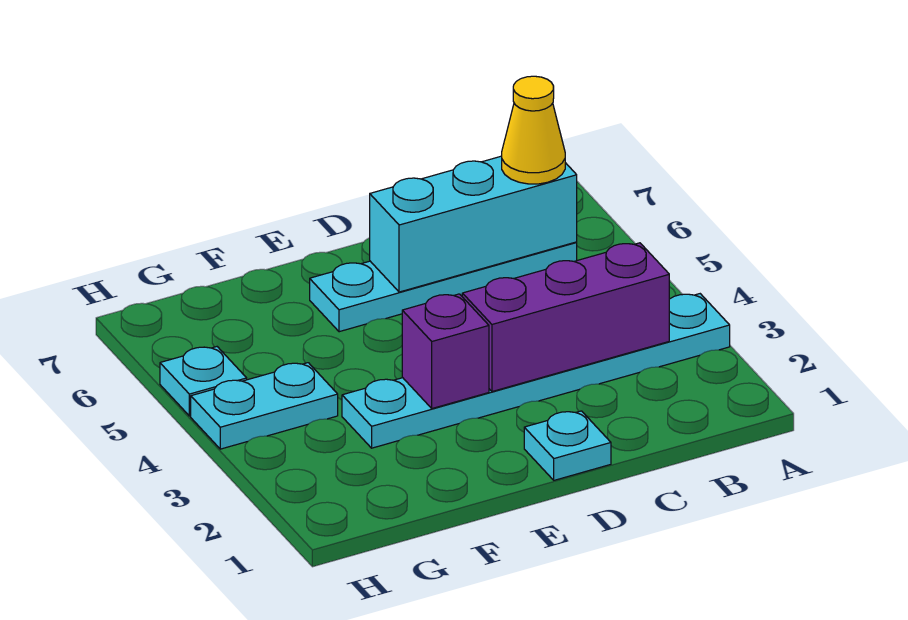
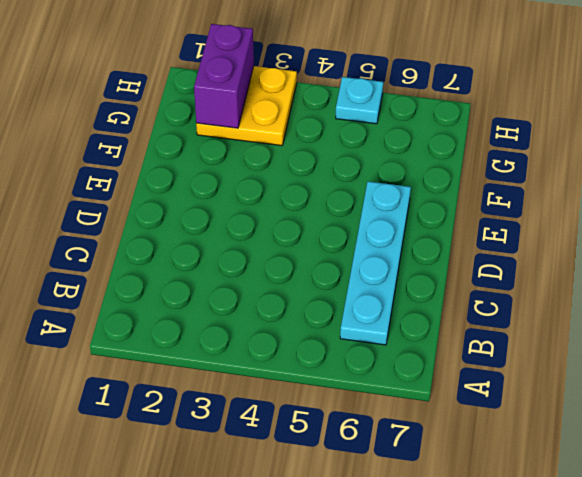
yellow 2x2 plate [196,66,297,146] -> none
purple 1x2 brick [194,24,254,128] -> none
none -> cyan 1x6 plate [342,294,730,448]
none -> cyan 1x1 plate [524,411,611,480]

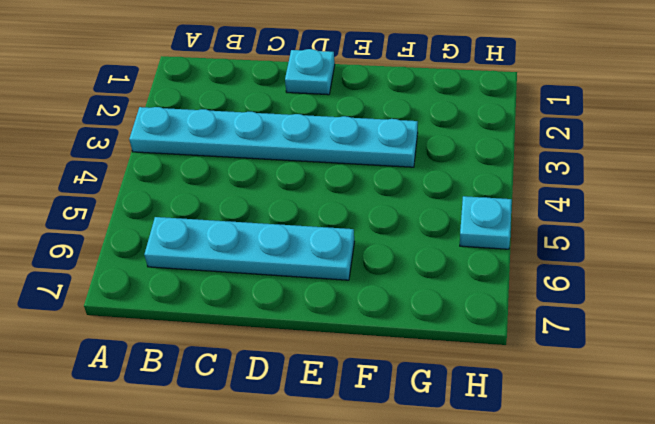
none -> cyan 1x2 plate [191,363,338,449]
none -> purple 1x3 brick [462,243,669,391]

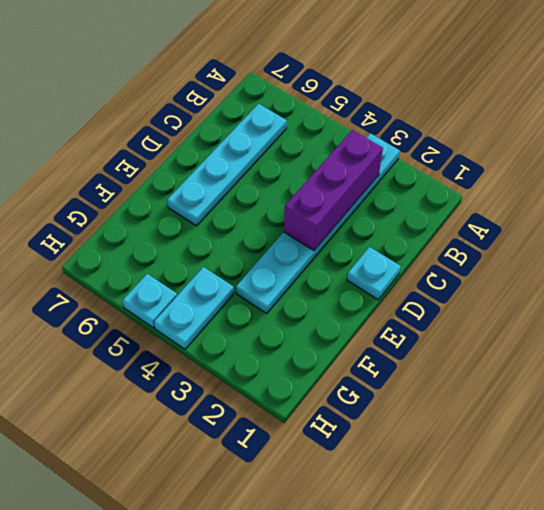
none -> cyan 1x3 brick [370,156,577,292]
none -> purple 1x1 brick [402,294,489,408]

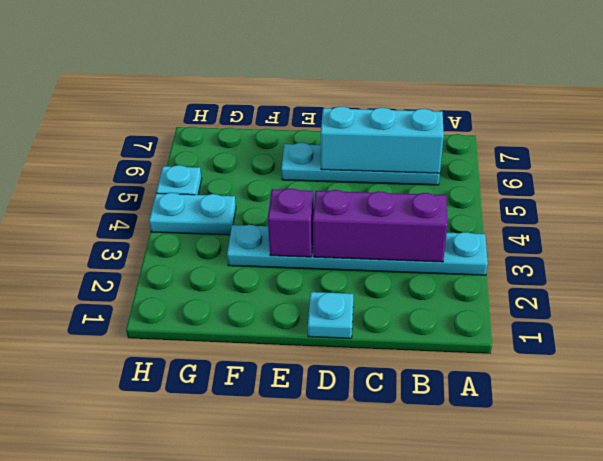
none -> yellow 1x1 cone [502,76,565,184]

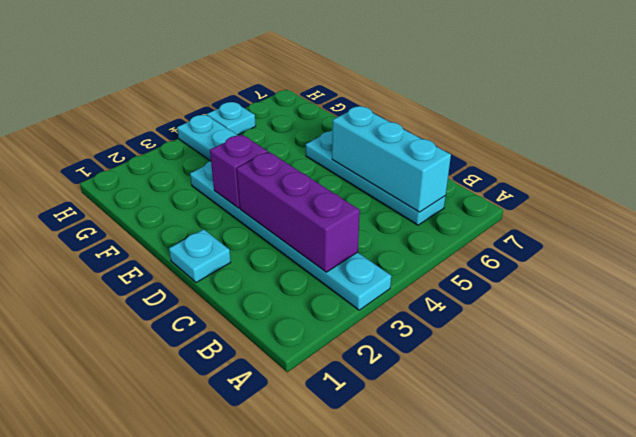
none -> yellow 1x1 cone [502,76,565,184]

